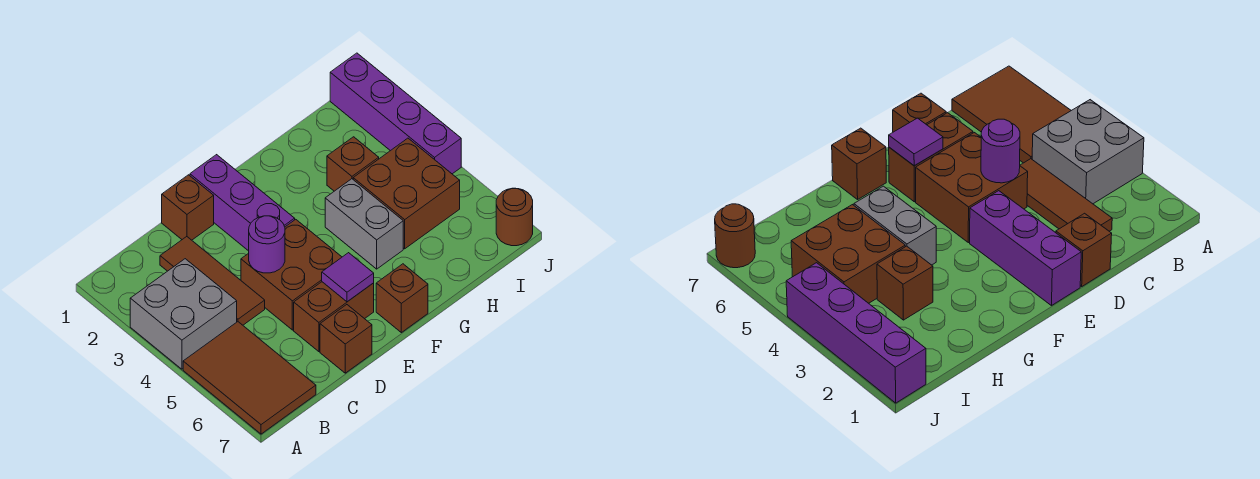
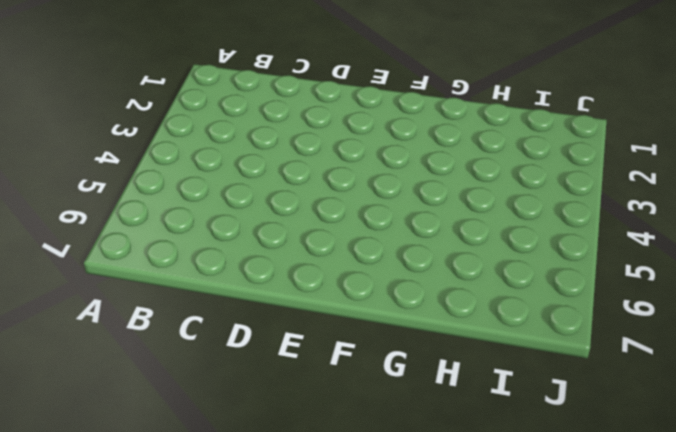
none -> grey 2x2 brick [130,259,237,369]
none -> brown 2x3 tile [183,322,316,434]
none -> brown 1x3 tile [160,237,265,325]

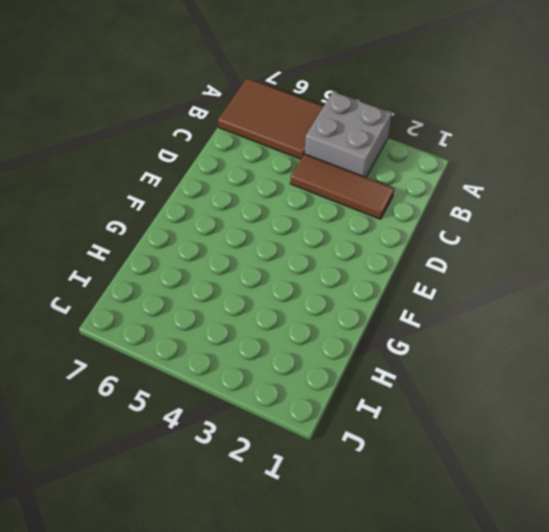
none -> brown 1x1 brick [162,175,214,240]
none -> brown 2x2 brick [241,219,342,330]
none -> brown 1x2 brick [294,282,374,352]

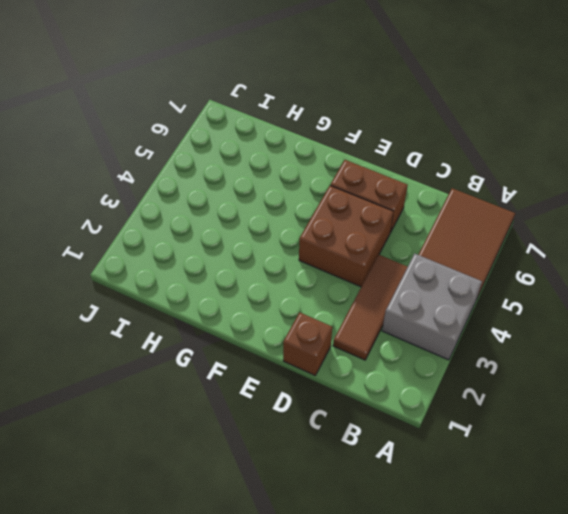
none -> brown 1x1 brick [320,305,372,373]
none -> purple 1x3 brick [190,155,295,251]
none -> brown 1x1 brick [376,264,428,333]

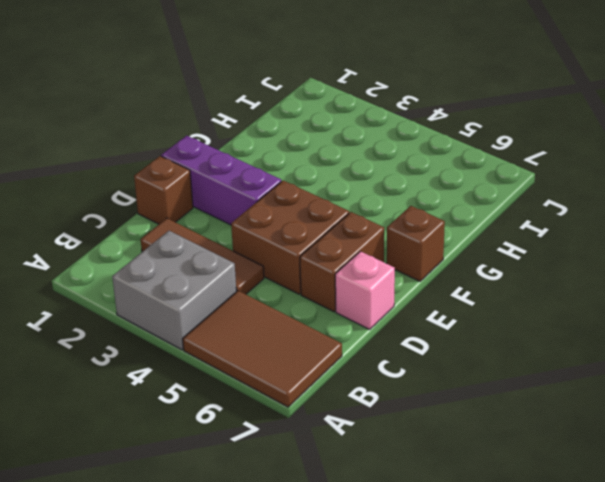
pink 1x1 brick [335,251,395,329] -> brown 1x1 brick [320,305,372,373]
none -> grey 1x2 brick [325,179,403,269]
none -> brown 1x1 brick [327,137,379,191]
none -> brown 2x2 brick [353,138,460,249]

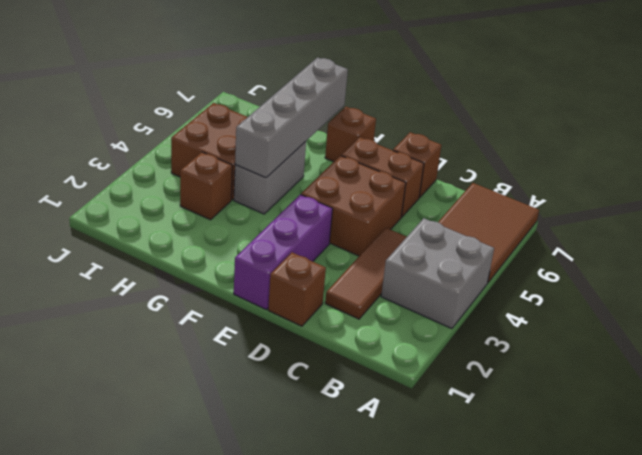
grey 1x4 brick [235,57,348,178] -> none
none -> purple 1x4 brick [330,53,461,174]
none -> brown 1x1 round brick [496,188,533,246]
none -> purple 1x1 round brick [249,216,285,273]

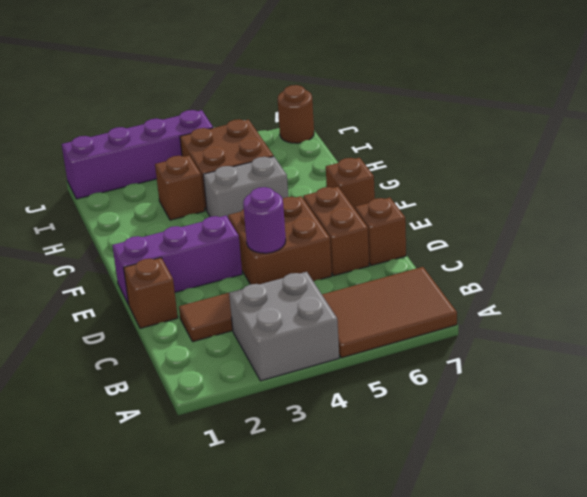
none -> purple 1x1 tile [322,253,374,302]

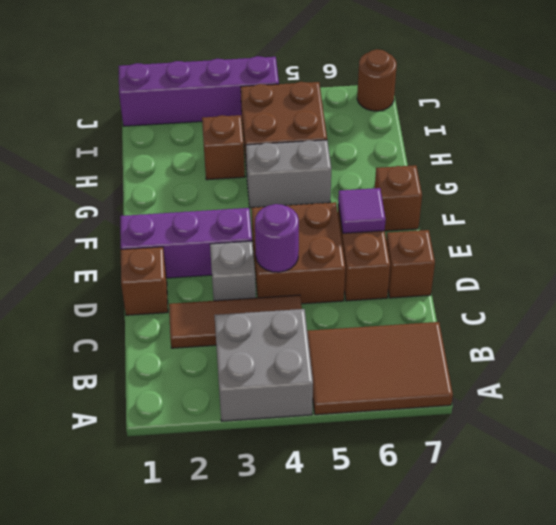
grey 1x1 brick [210,241,256,301] -> none

